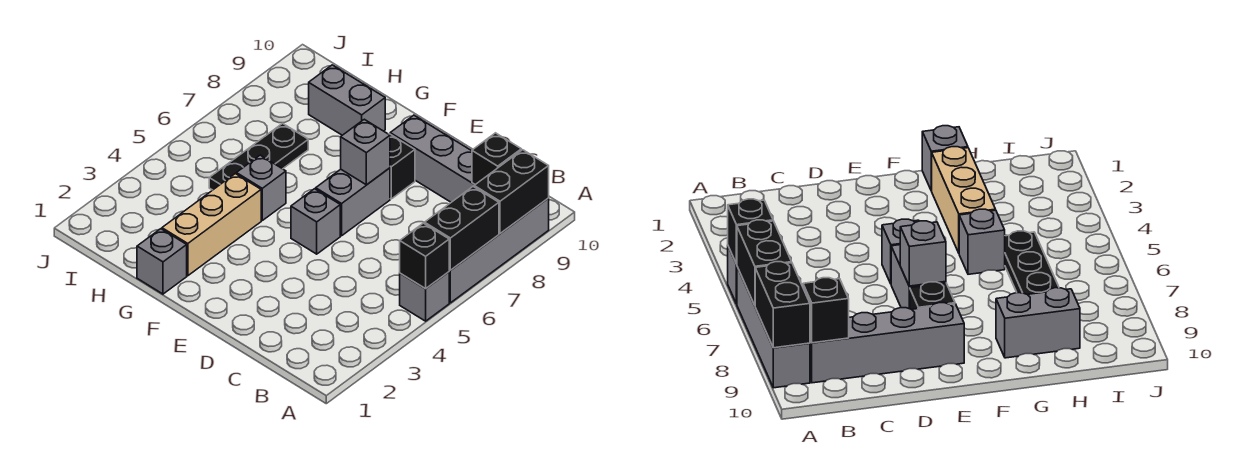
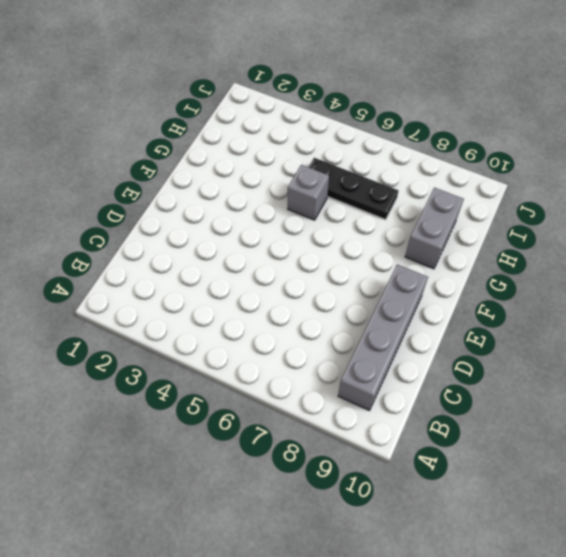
none -> grey 1x1 brick [400,272,449,321]
none -> grey 1x4 brick [449,198,549,303]
none -> grey 1x1 brick [291,189,340,254]

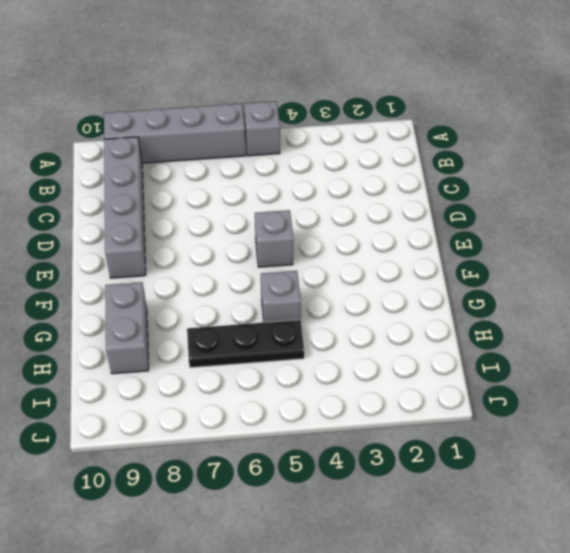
none -> grey 1x2 brick [316,168,390,236]
none -> black 1x1 brick [389,134,415,199]
none -> grey 1x1 brick [137,229,187,294]

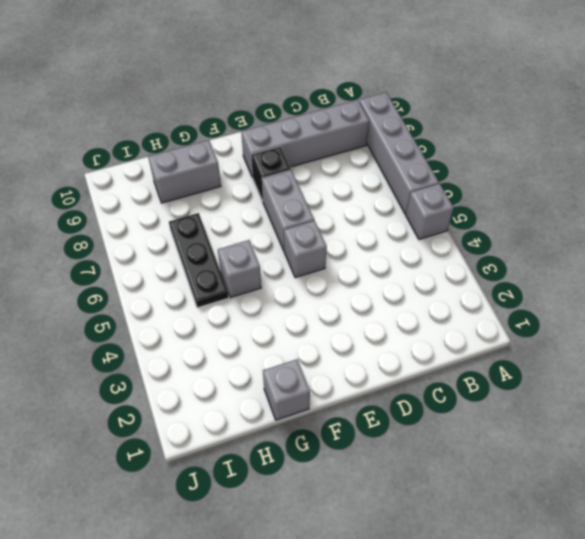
none -> tan 1x3 brick [162,174,261,276]
none -> black 1x1 brick [400,223,449,289]
none -> black 1x2 brick [425,187,499,270]

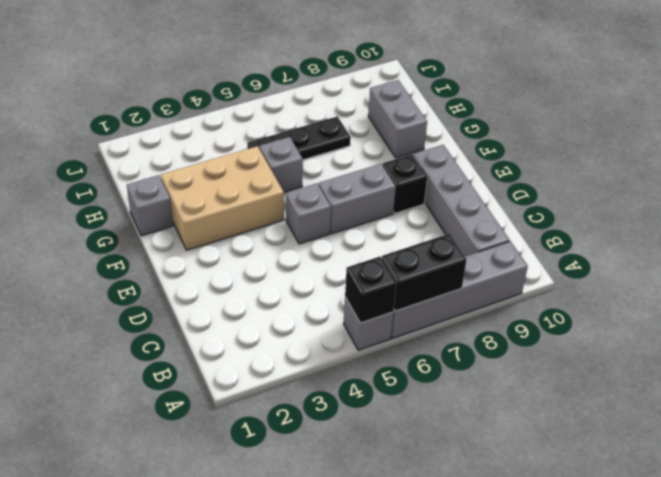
tan 2x3 brick [161,146,284,250] -> tan 1x3 brick [162,174,261,276]
none -> black 1x2 brick [474,150,549,234]
none -> black 1x1 brick [472,133,521,185]
none -> grey 1x1 brick [341,119,390,185]

